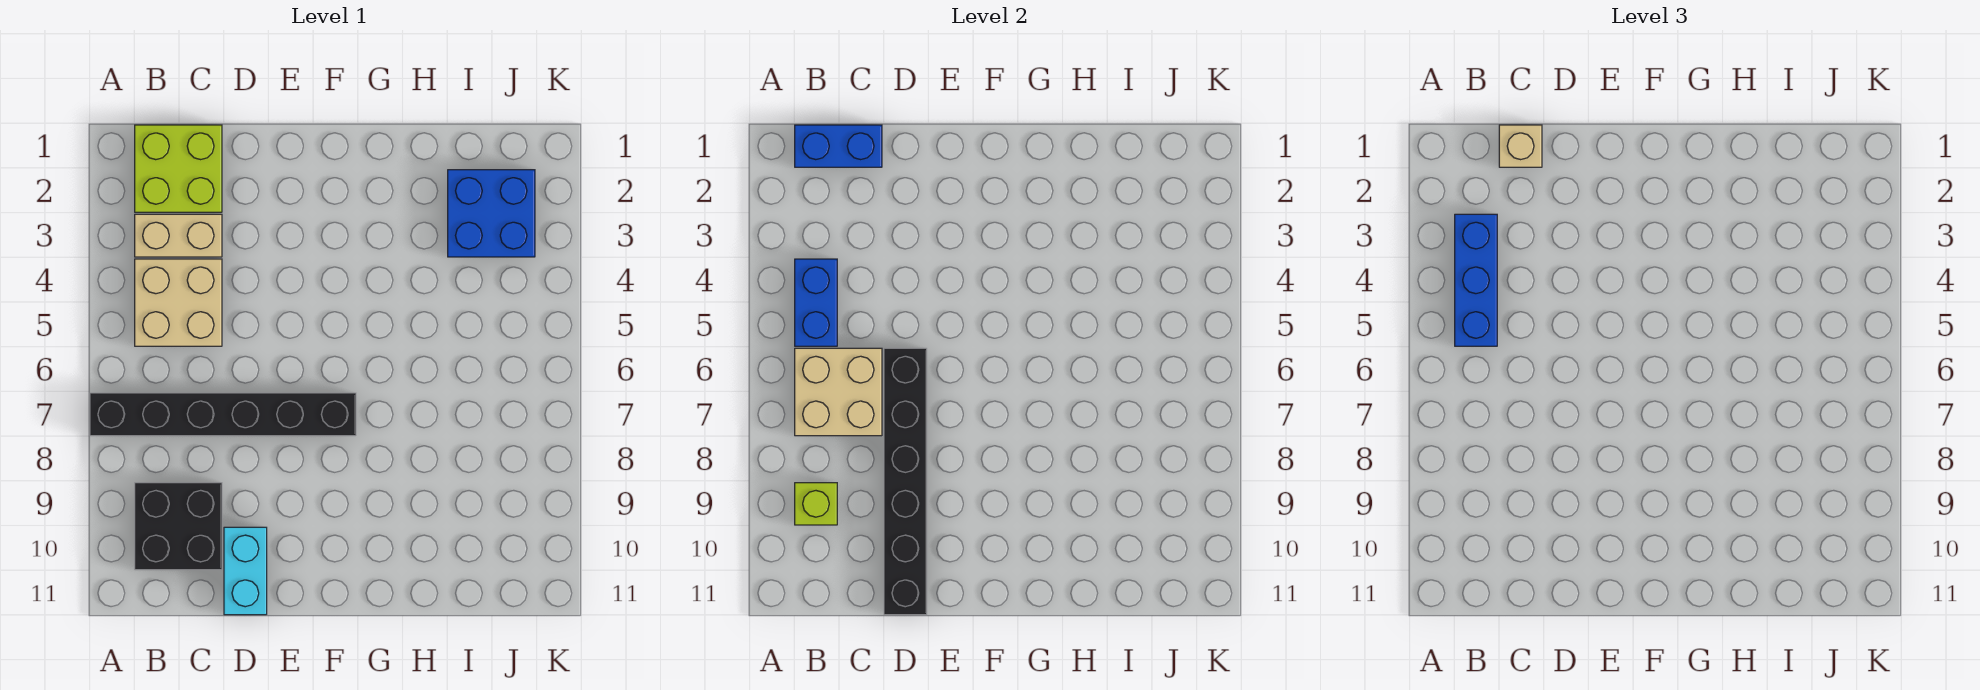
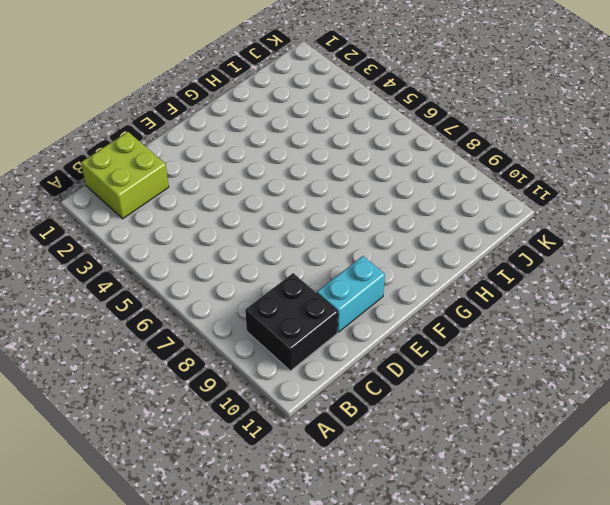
cyan 1x2 brick [317,256,385,332] -> cyan 1x2 brick turned to [224,527,267,615]
none -> black 1x6 brick [90,393,356,436]
none -> tan 1x2 brick [135,214,222,257]
none -> tan 2x2 brick [135,259,222,346]

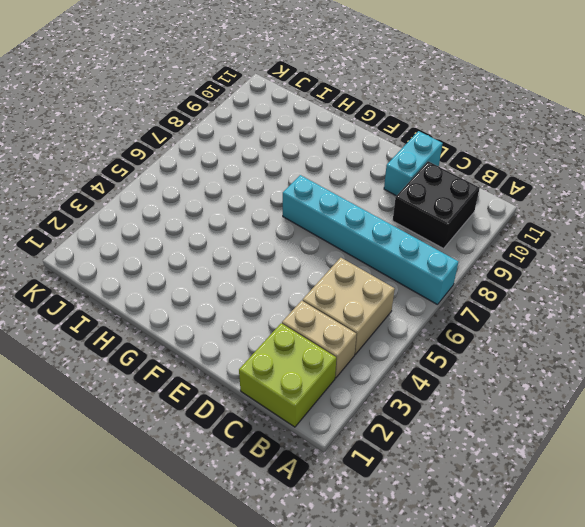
cyan 1x6 brick [283,175,459,305] -> black 1x6 brick [90,393,356,436]
none -> blue 2x2 brick [448,170,535,257]
none -> blue 1x2 brick [795,125,882,167]
none -> blue 1x2 brick [795,259,837,346]

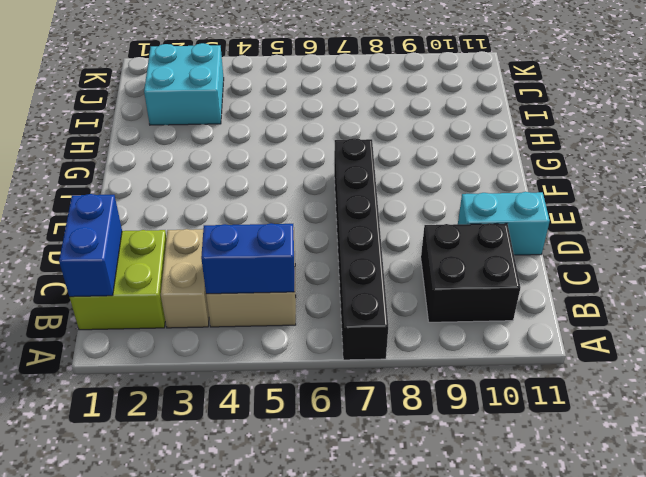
cyan 2x2 brick [144,43,224,125] -> blue 2x2 brick [448,170,535,257]
none -> tan 2x2 brick [795,348,882,436]
none -> lime 1x1 brick [795,483,837,525]
none -> black 1x6 brick [884,348,927,615]

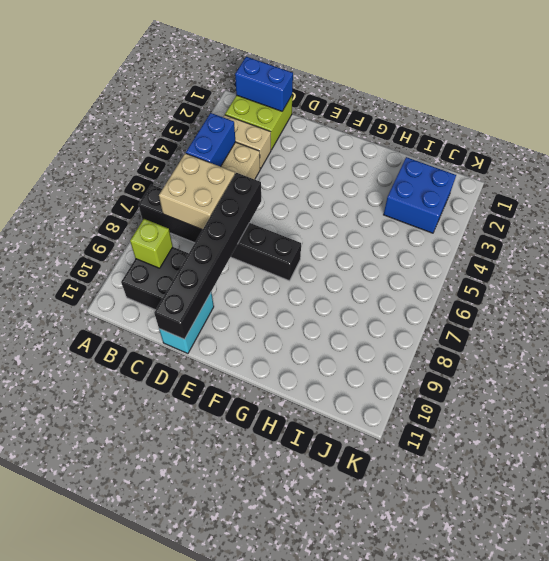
none -> blue 1x3 brick [1455,214,1497,346]
none -> tan 1x1 brick [1499,125,1542,167]

